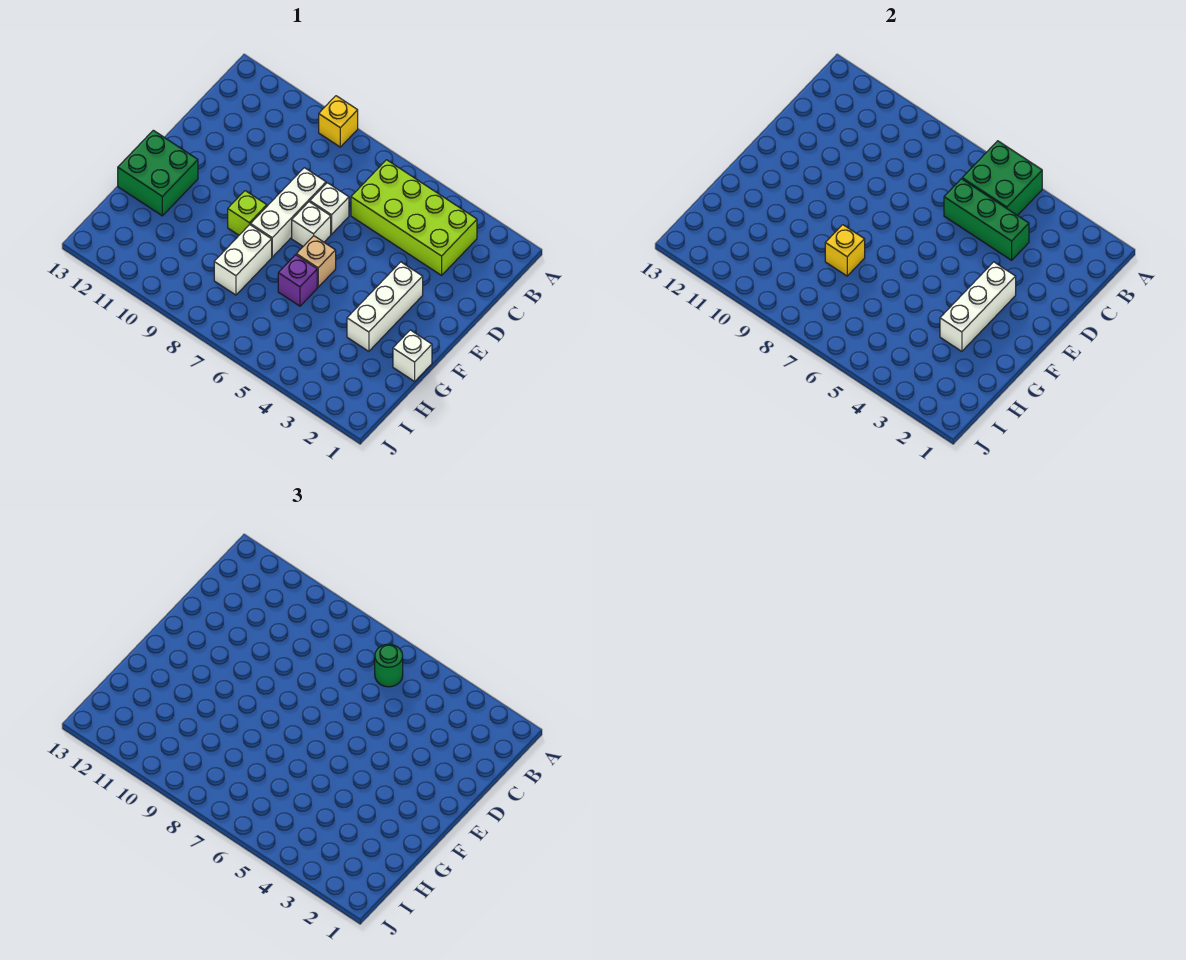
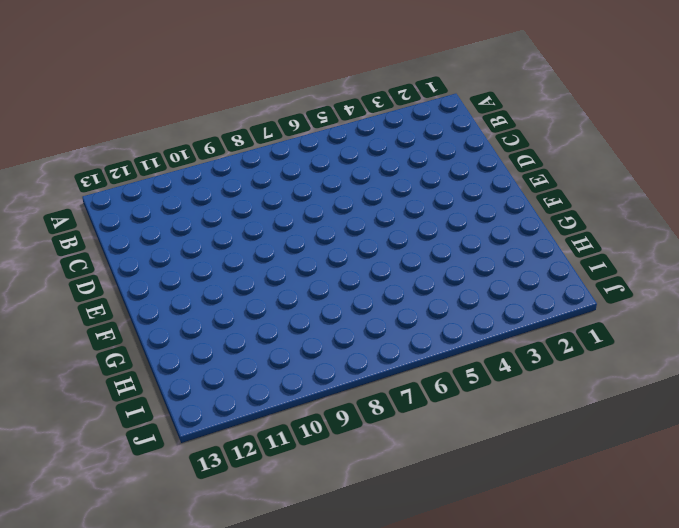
none -> yellow 1x1 brick [319,96,358,147]
none -> lime 2x4 brick [351,160,477,275]
none -> white 1x1 brick [310,183,349,234]

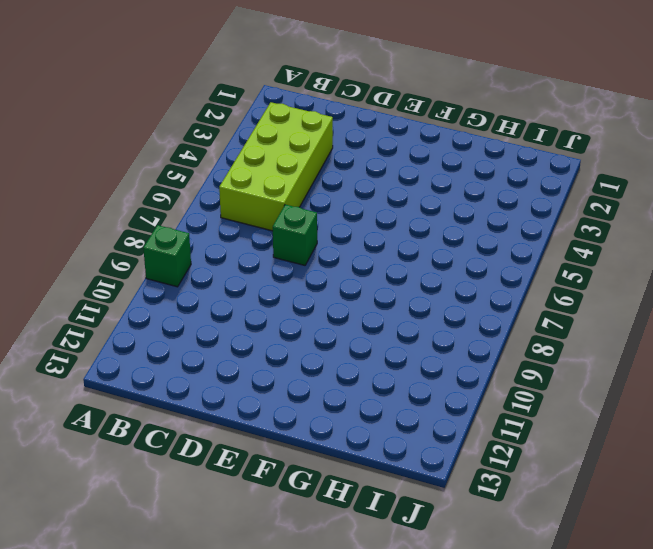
green 1x1 brick [143,225,191,287] -> yellow 1x1 brick [319,96,358,147]
green 1x1 brick [273,205,317,265] -> white 1x1 brick [310,183,349,234]
none -> white 1x3 brick [251,168,326,257]
none -> white 1x3 brick [347,262,423,351]
none -> white 1x1 brick [292,202,331,246]

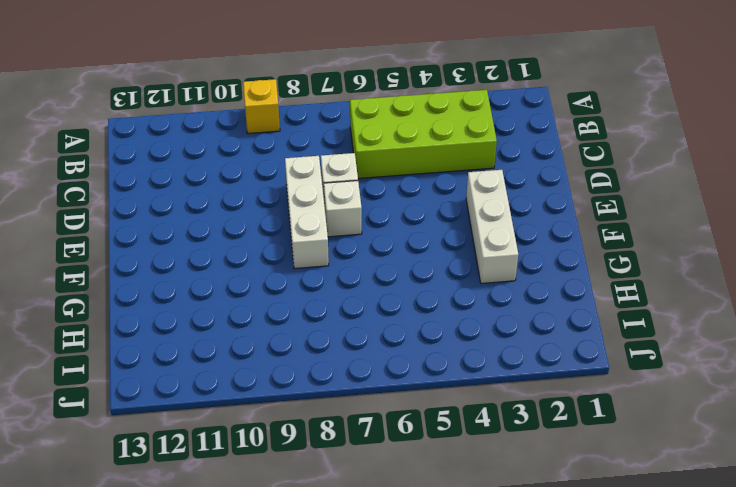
none -> tan 1x1 brick [296,236,336,287]
none -> lime 1x1 brick [228,191,267,235]
none -> green 2x2 brick [118,130,198,216]

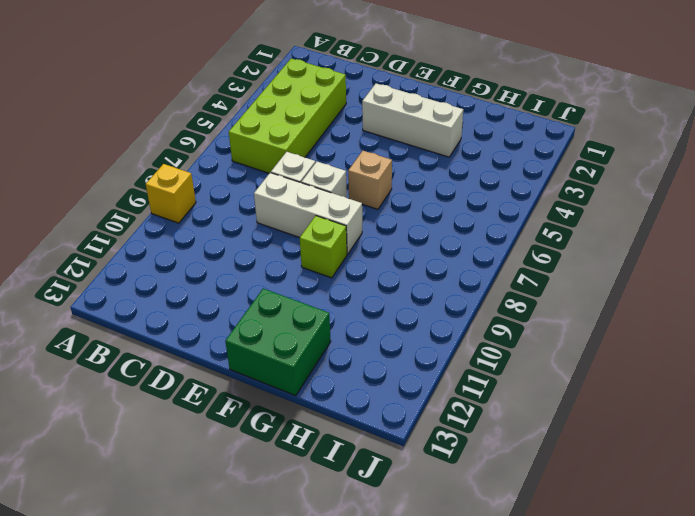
none -> white 1x1 brick [393,330,432,381]
none -> purple 1x1 brick [278,255,317,306]
none -> white 1x2 brick [214,225,272,295]

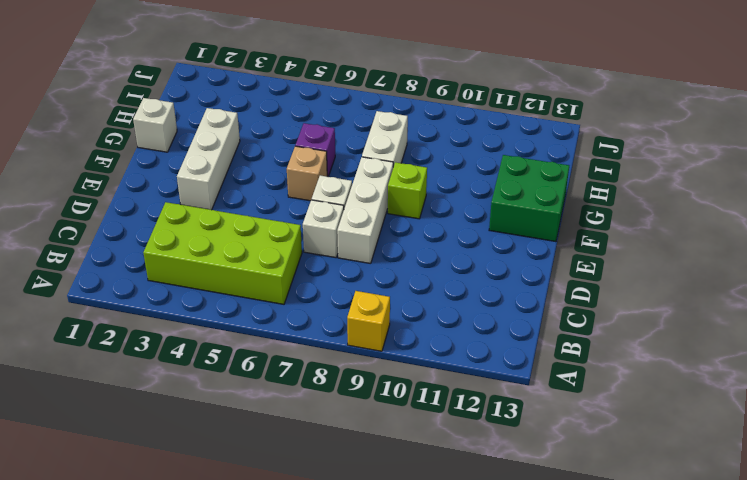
none -> green 2x2 brick [962,141,1042,216]
none -> green 1x3 brick [944,179,1029,260]
none -> white 1x3 brick [940,262,1016,351]

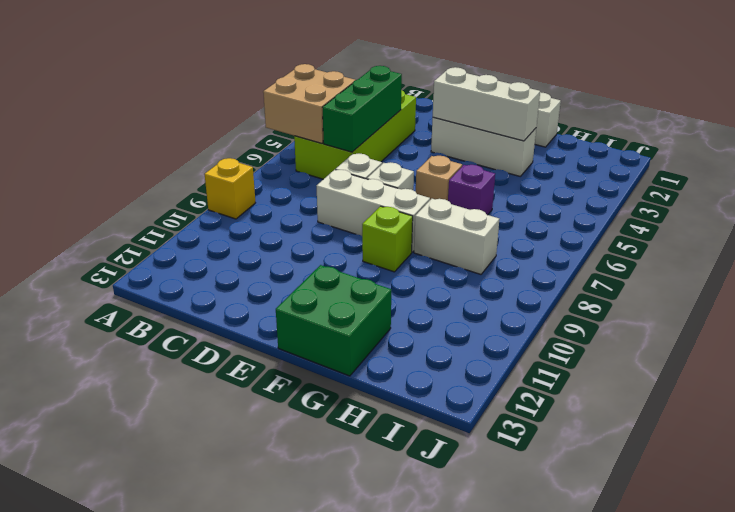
tan 2x2 brick [263,64,356,144] -> green 2x2 brick [962,141,1042,216]
none -> yellow 1x1 brick [825,225,865,276]
none -> green 1x1 round brick [375,644,403,687]

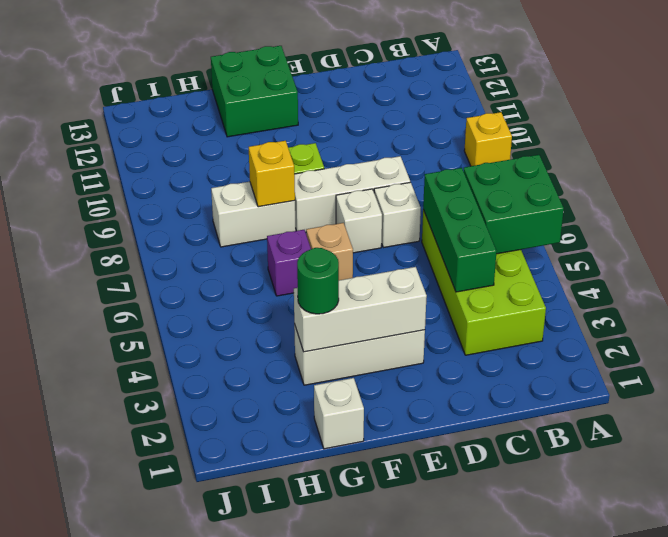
green 1x1 round brick [297,248,339,314] -> green 1x1 round brick moved to [375,644,403,687]

